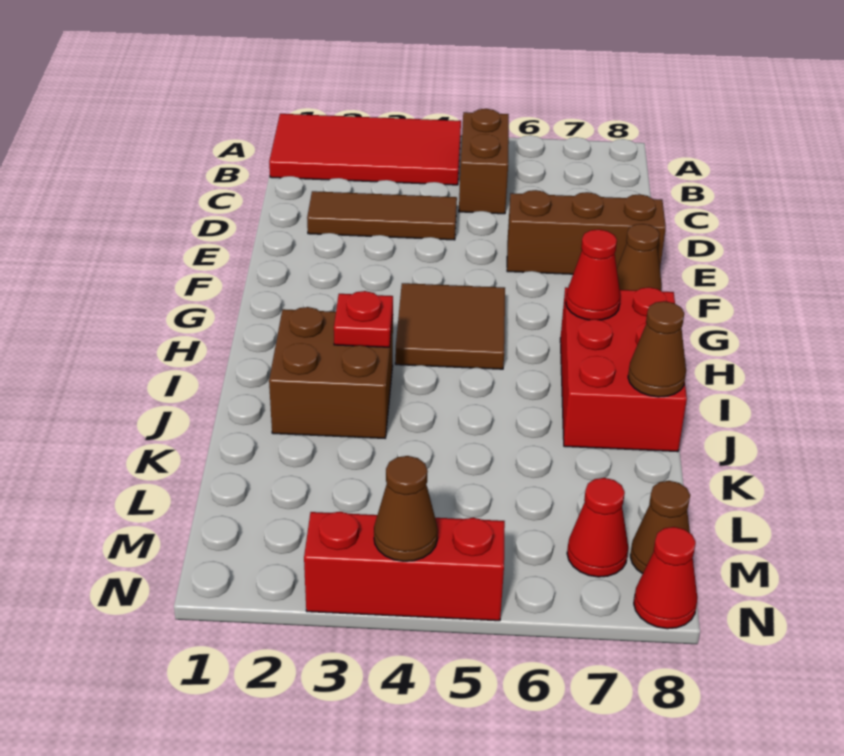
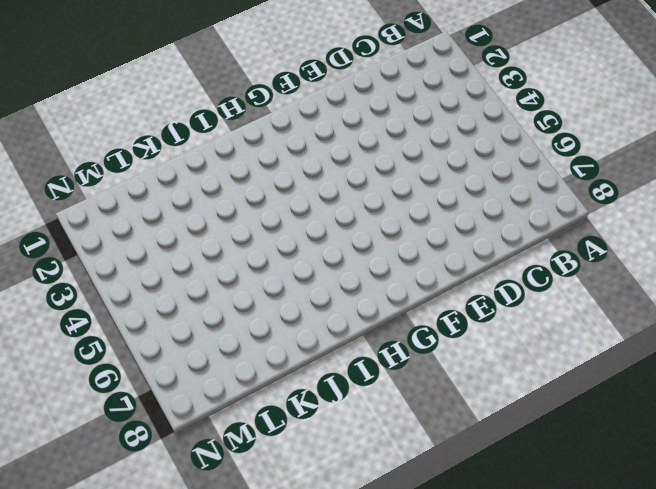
none -> red 2x4 tile [269,114,461,185]
none -> brown 1x2 brick [459,109,509,214]
none -> brown 1x3 tile [307,191,457,240]

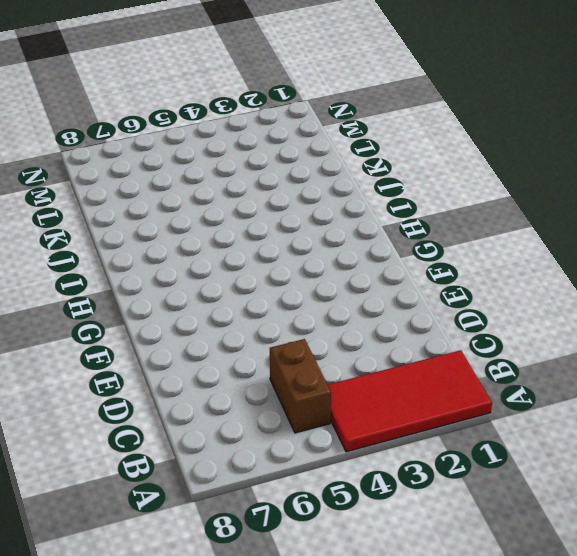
none -> brown 1x3 tile [307,191,457,240]
none -> brown 1x3 brick [507,190,666,274]
none -> brown 1x1 cone [617,224,662,291]

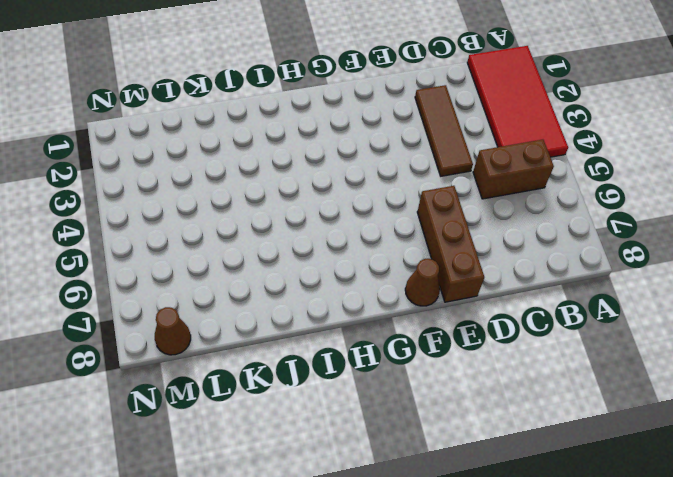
none -> brown 2x2 tile [395,283,505,369]
none -> red 2x3 brick [560,287,687,452]
none -> brown 2x2 brick [269,307,393,438]

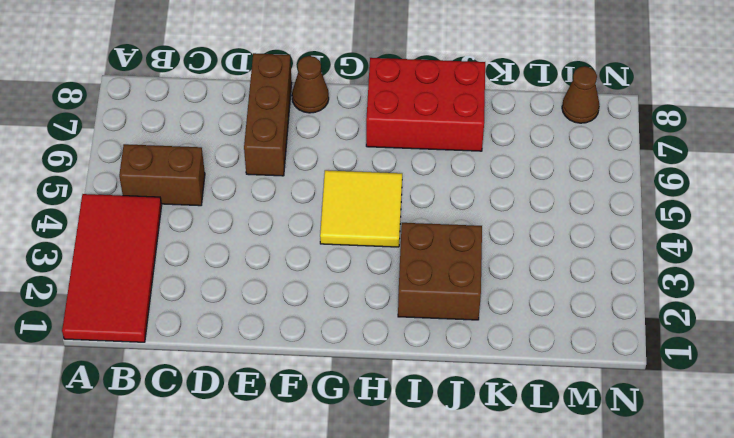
yellow 2x2 tile [320,170,402,247] -> brown 2x2 tile [395,283,505,369]
none -> brown 1x3 tile [307,191,457,240]
none -> red 1x1 cone [567,478,628,577]
none -> red 1x3 brick [304,512,505,621]

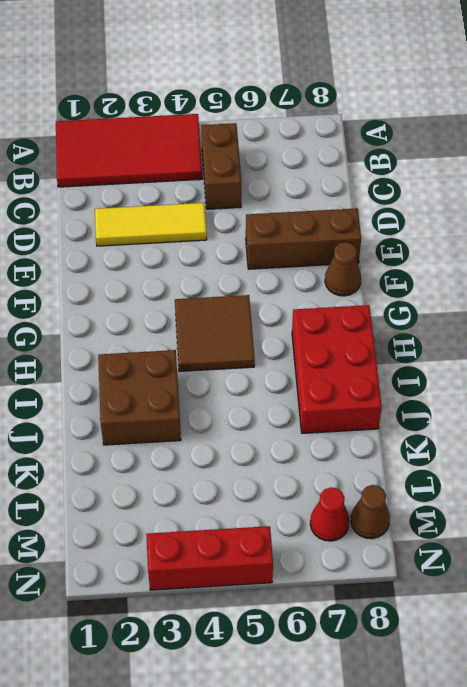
yellow 1x3 tile [95,203,207,246] -> brown 1x3 tile [307,191,457,240]
none -> red 1x1 cone [634,527,697,629]
none -> red 1x1 cone [566,229,620,320]
none -> red 1x1 plate [334,291,393,347]

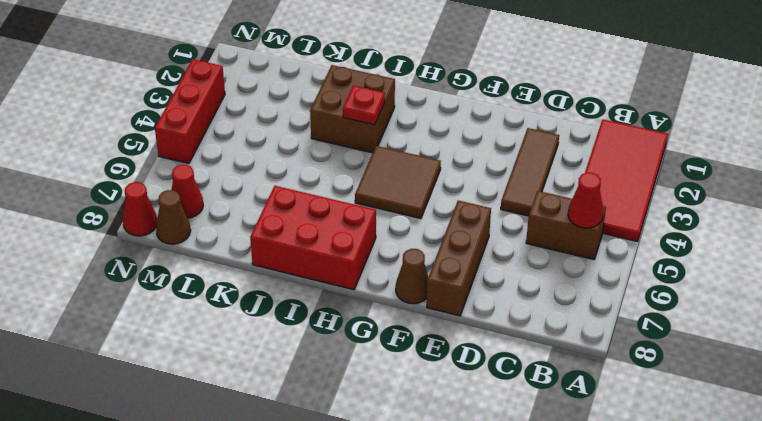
red 1x1 cone [568,173,603,228] -> red 1x1 cone moved to [566,229,620,320]
none -> brown 1x1 cone [628,301,686,397]
none -> brown 1x1 cone [374,456,438,561]

